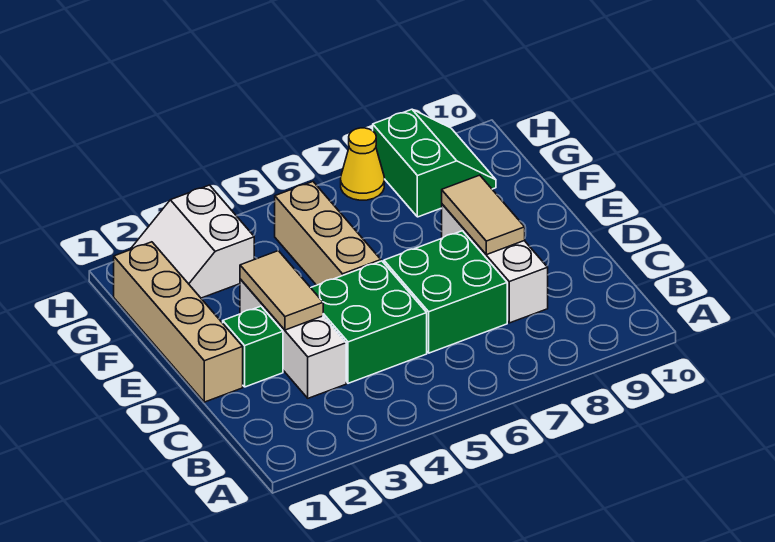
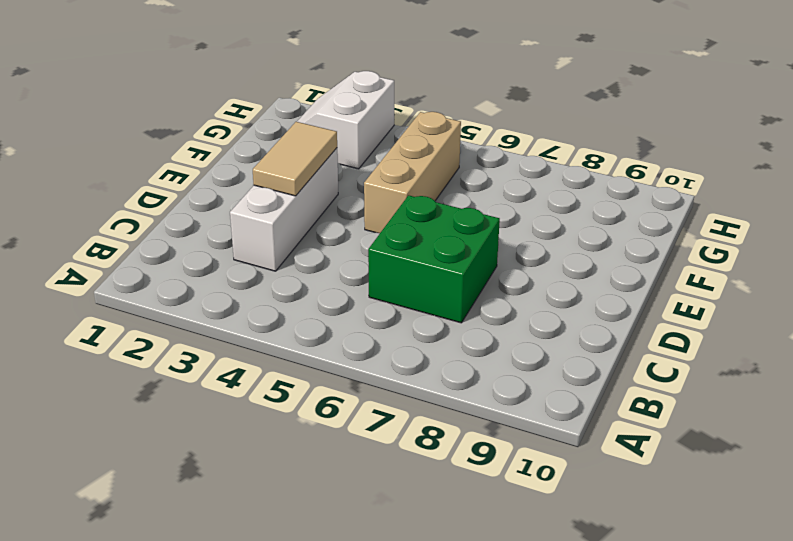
none -> green 2x2 brick [311,261,427,383]
none -> white 1x3 brick [442,204,548,323]
none -> tan 1x4 brick [114,242,243,402]

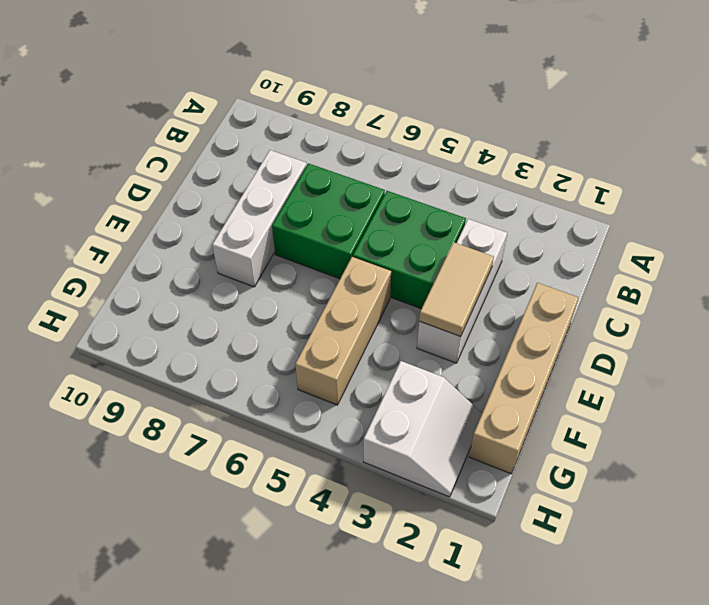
none -> green 1x1 brick [223,306,283,387]
none -> green 2x2 slope [373,109,496,217]
none -> yellow 1x1 cone [341,128,384,200]

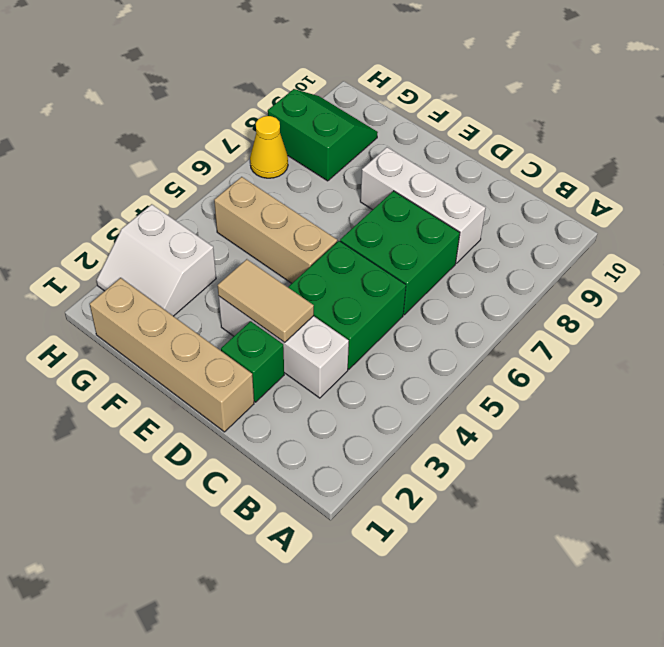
none -> tan 1x2 tile [442,175,525,255]

